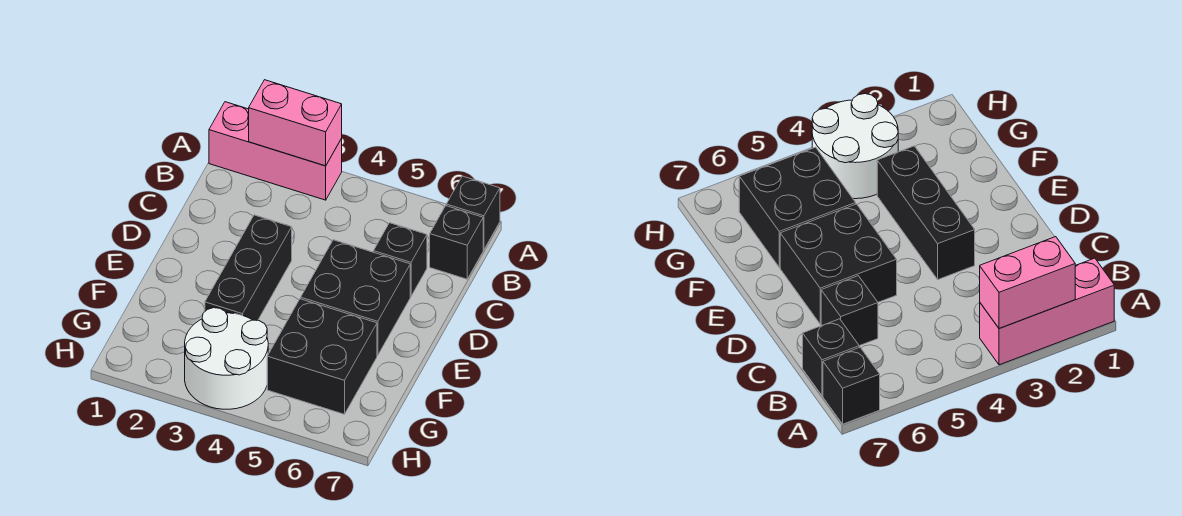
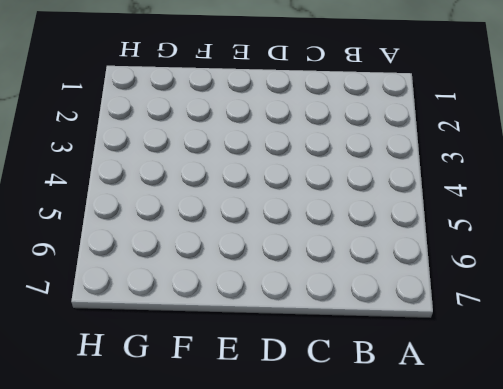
none -> pink 1x3 brick [209,102,342,200]
none -> black 1x1 brick [446,176,500,250]

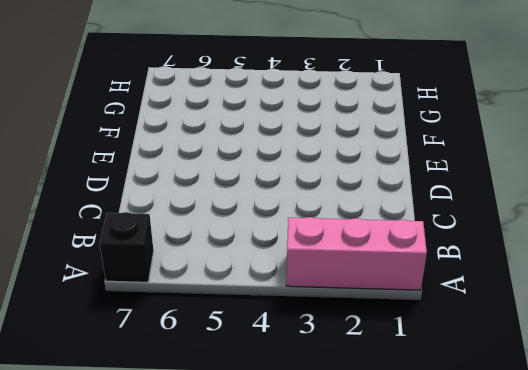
none -> black 1x1 brick [430,206,483,279]
none -> black 1x1 brick [374,223,427,296]

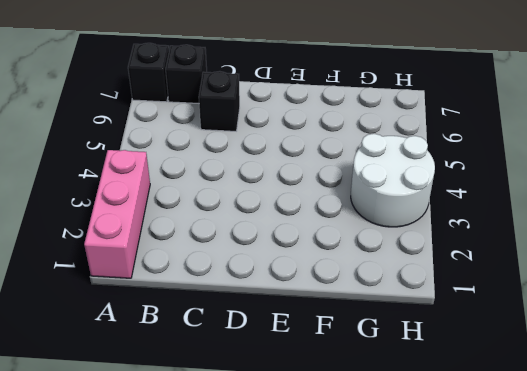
none -> black 1x3 brick [205,215,292,321]
none -> black 2x2 brick [301,240,410,355]

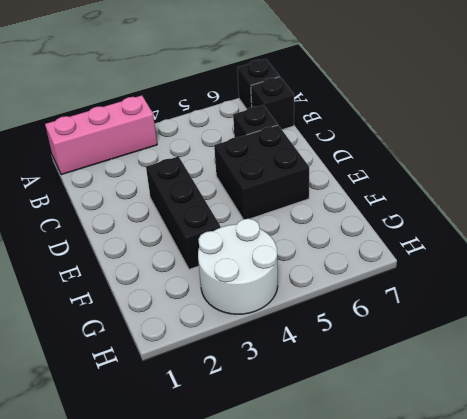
none -> black 2x2 brick [267,299,377,414]
none -> pink 1x2 brick [248,80,342,166]

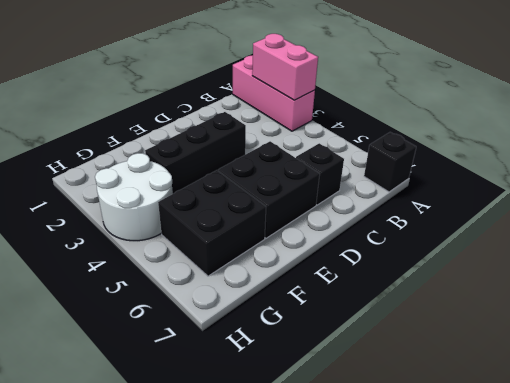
none -> black 1x1 brick [430,206,483,279]

